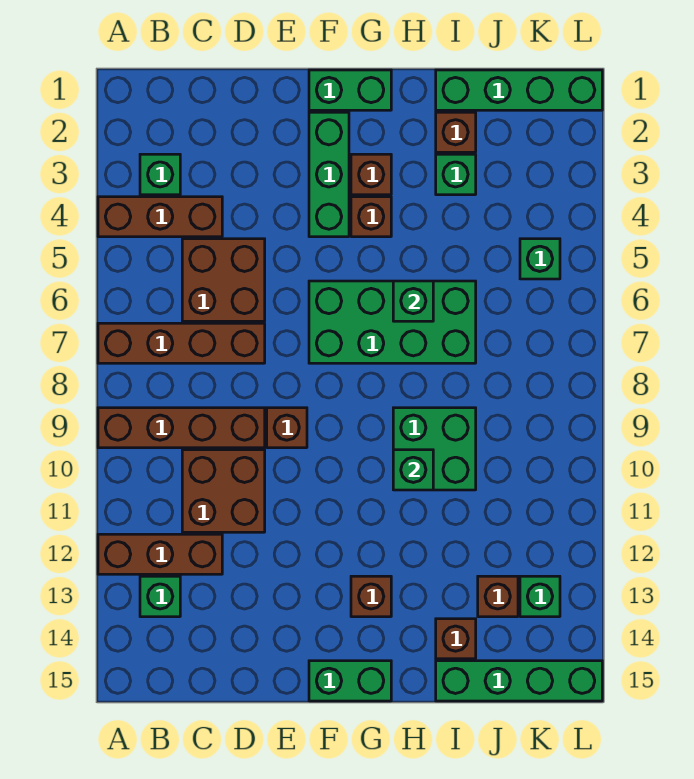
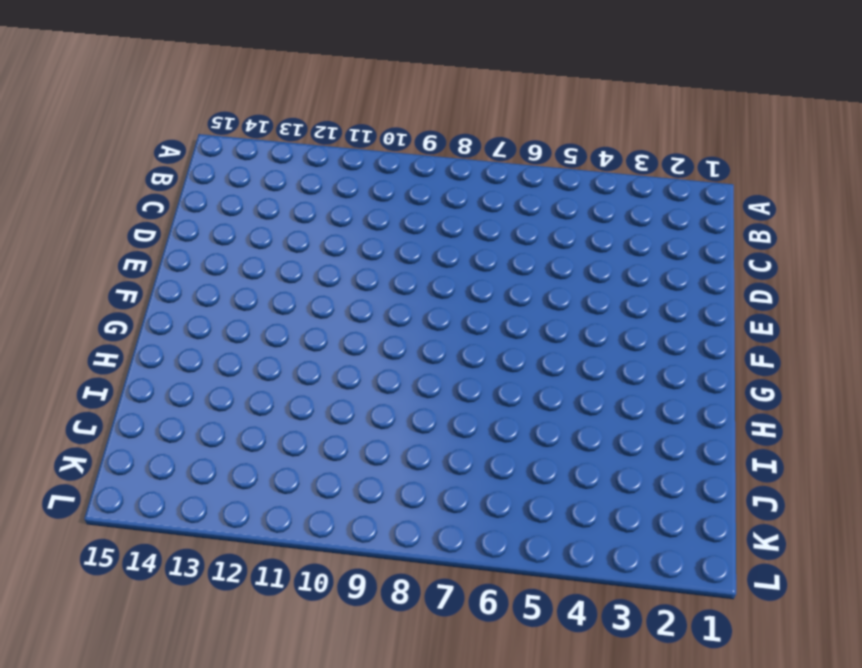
none -> brown 1x3 brick [98,197,222,237]
none -> brown 1x4 brick [98,323,265,363]
none -> brown 1x4 brick [98,408,265,448]

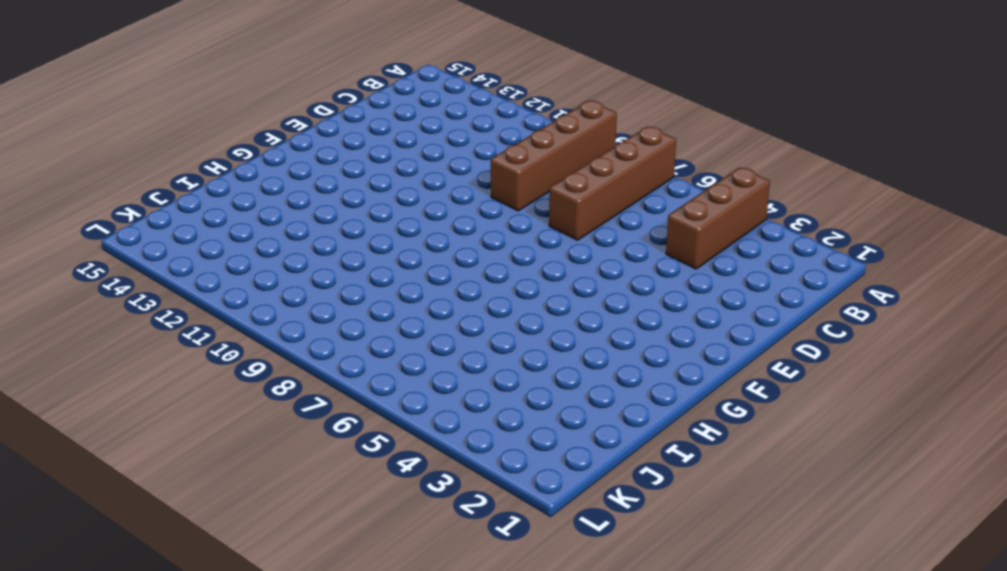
none -> brown 1x3 brick [98,534,222,574]
none -> green 1x1 brick [140,154,180,195]
none -> green 1x1 brick [140,576,180,617]

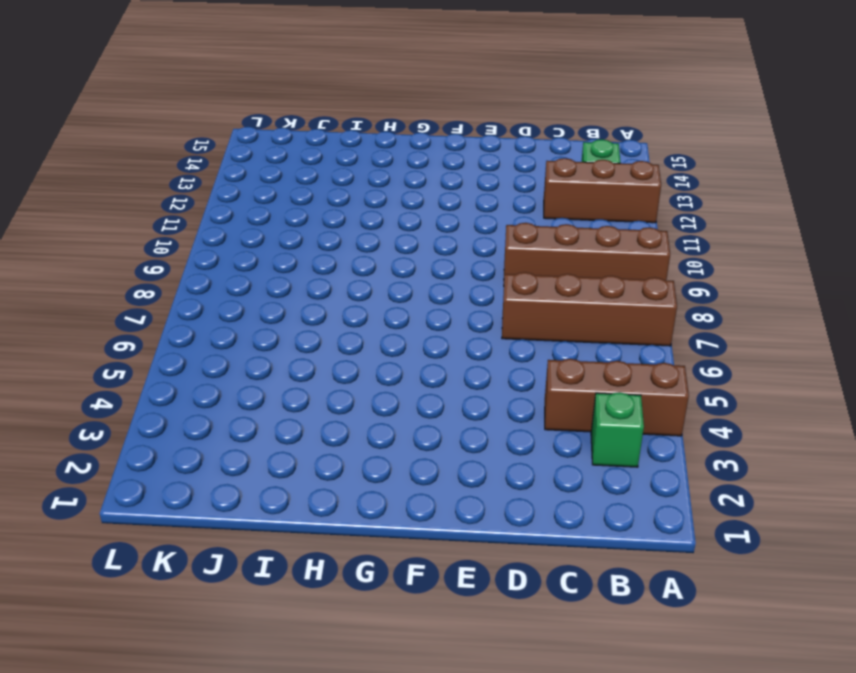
none -> brown 2x2 brick [182,239,265,321]
none -> brown 2x2 brick [182,450,265,532]
none -> brown 1x1 brick [267,408,307,448]

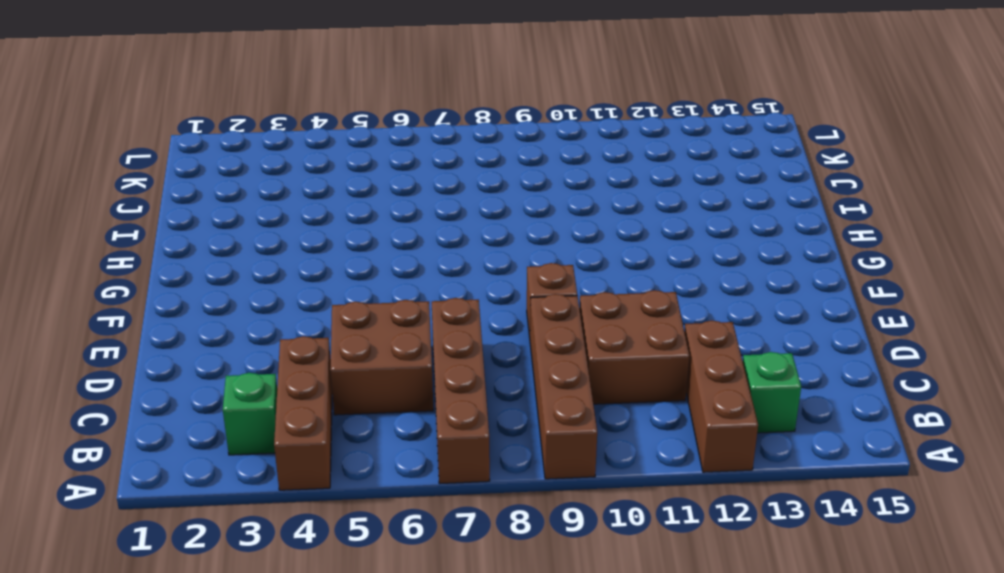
none -> green 1x2 brick [309,70,391,110]
none -> green 1x3 brick [309,112,349,237]
none -> green 2x4 brick [309,281,476,363]

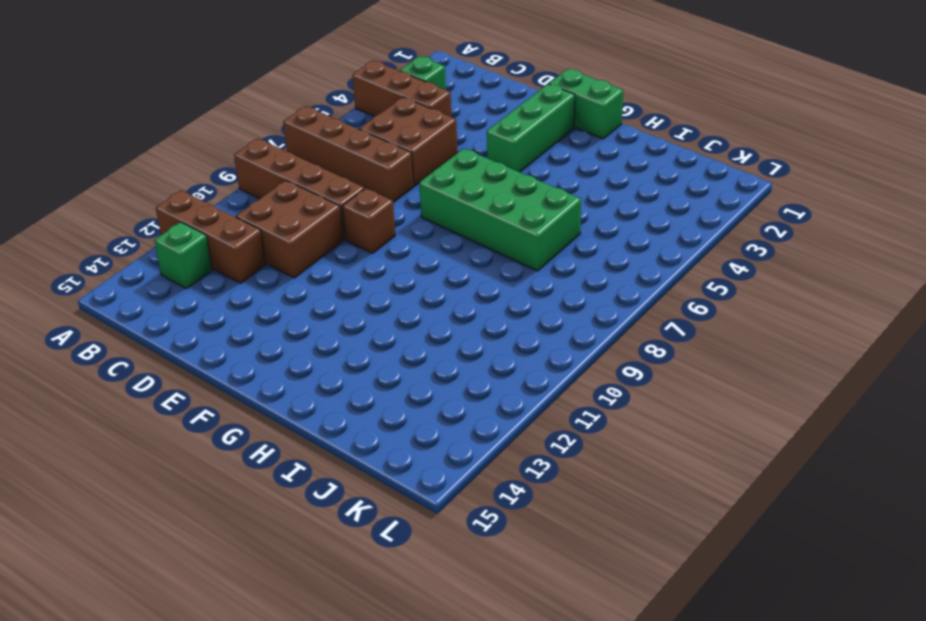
none -> green 1x2 brick [309,661,391,701]
none -> brown 1x1 brick [351,154,391,195]
none -> brown 1x1 brick [351,197,391,237]

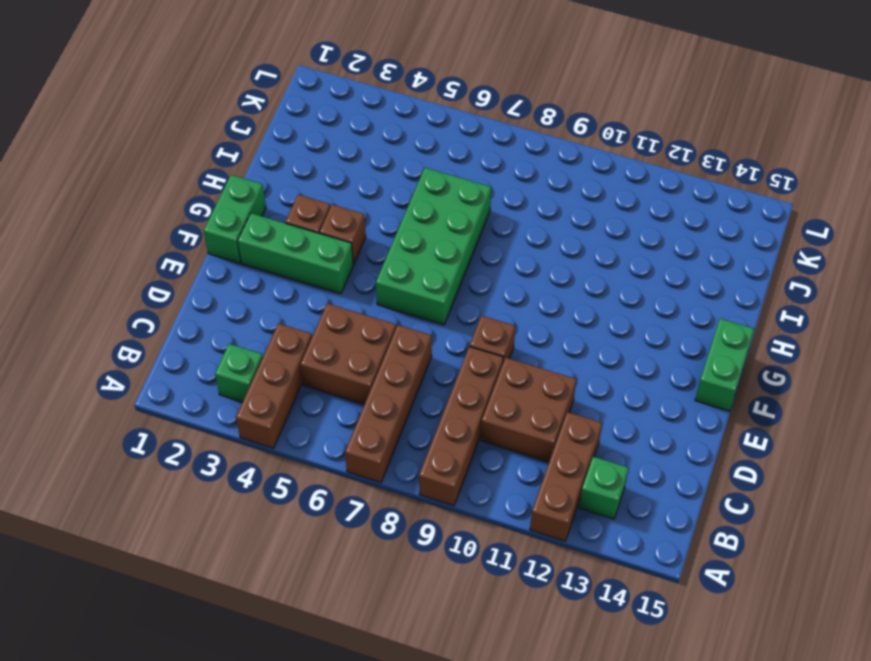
none -> brown 1x1 brick [351,576,391,617]
none -> green 2x2 brick [393,408,476,490]
none -> green 1x4 brick [436,70,602,110]

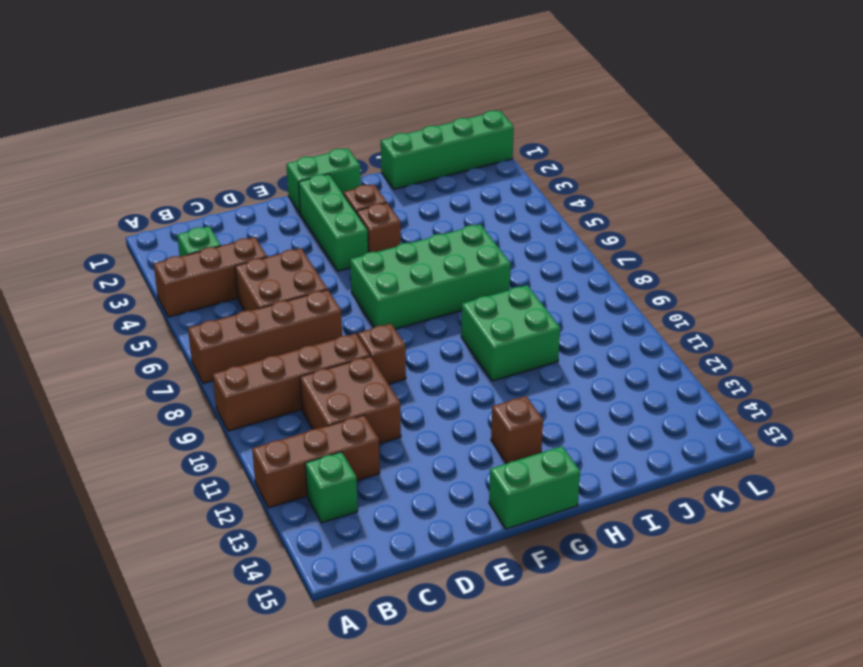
none -> brown 1x1 brick [436,112,476,152]
none -> green 1x1 brick [436,154,476,195]
none -> brown 1x1 brick [436,619,476,659]

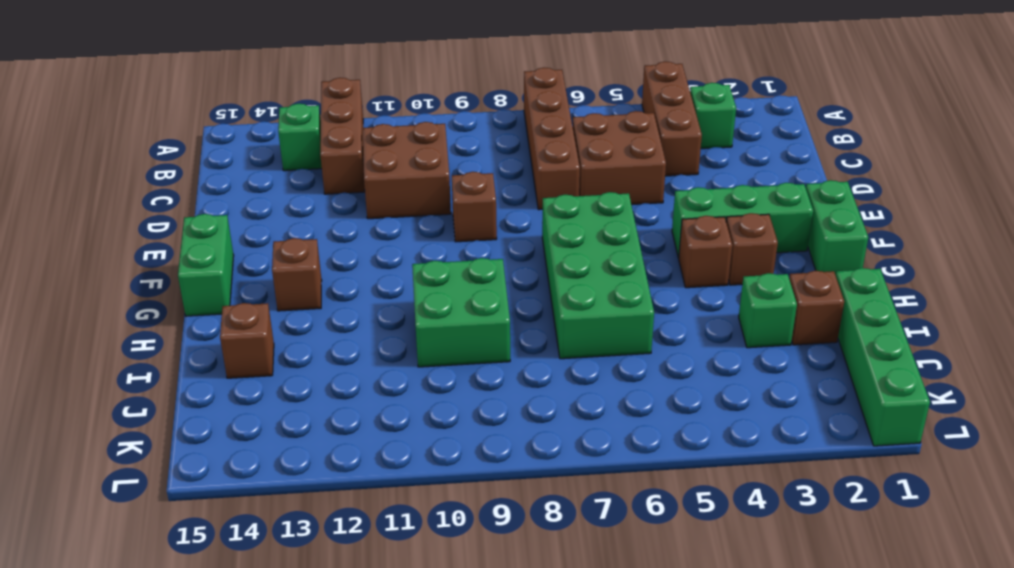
none -> brown 1x4 brick [98,408,265,448]
none -> green 1x4 brick [436,661,602,701]
none -> brown 1x1 brick [478,576,518,617]

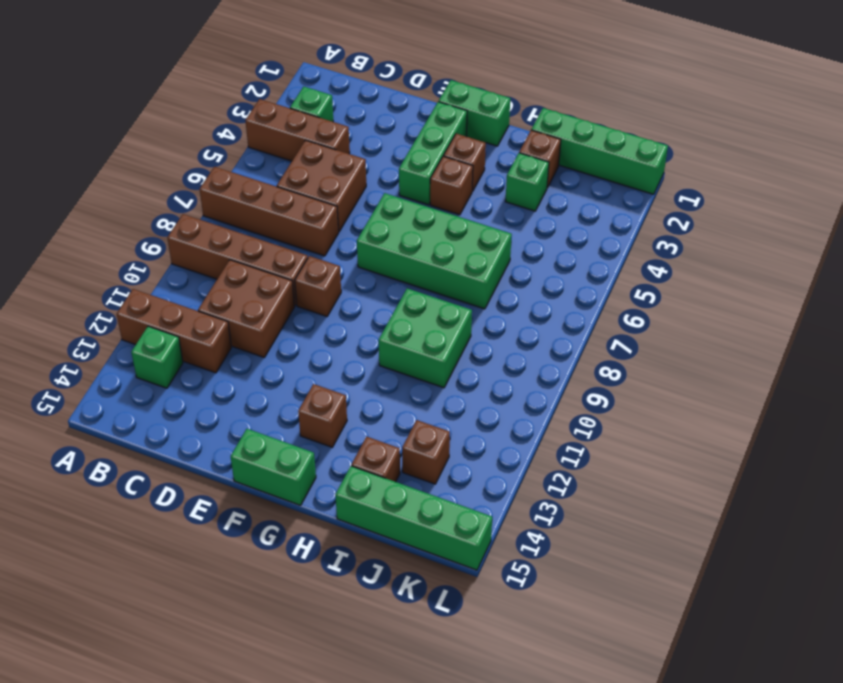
none -> green 1x1 brick [520,239,560,279]
none -> green 1x1 brick [520,576,560,617]
none -> green 1x1 brick [393,281,433,321]

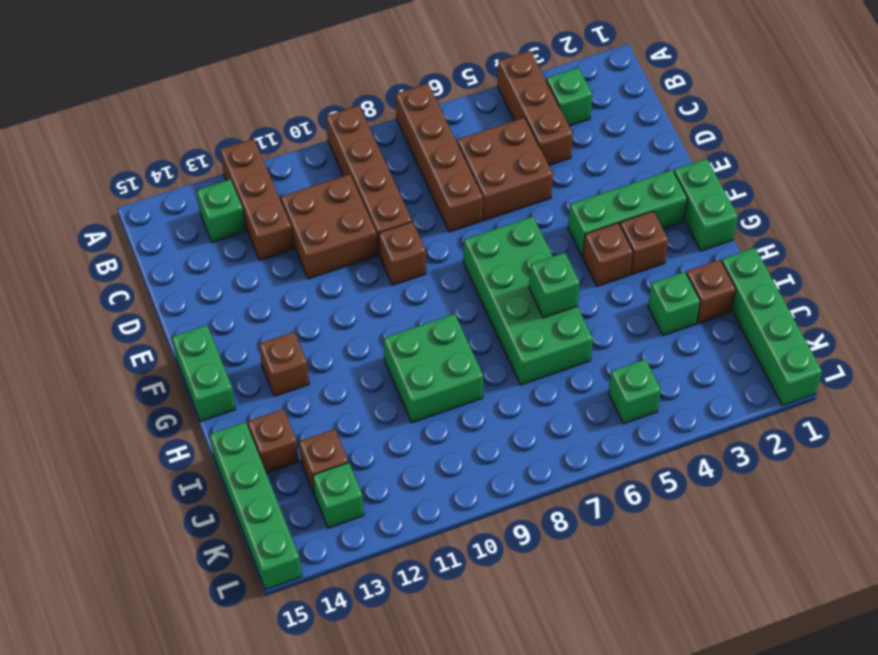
none -> green 1x1 brick [393,450,433,490]

